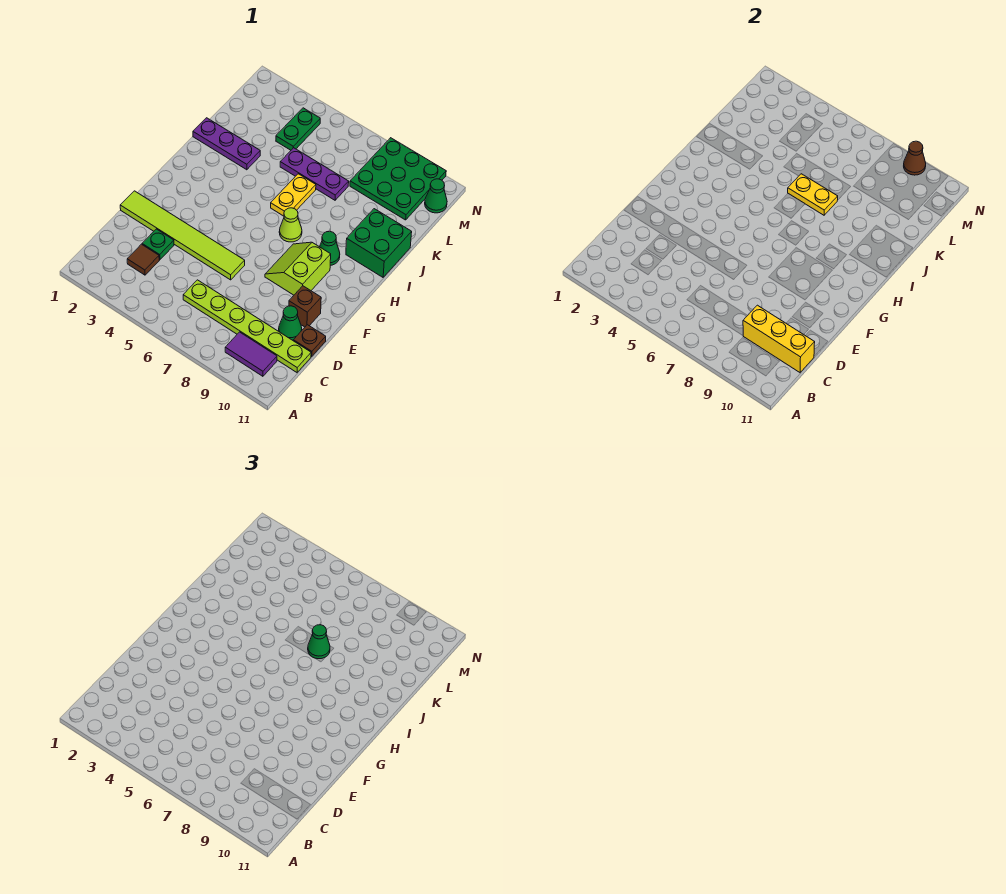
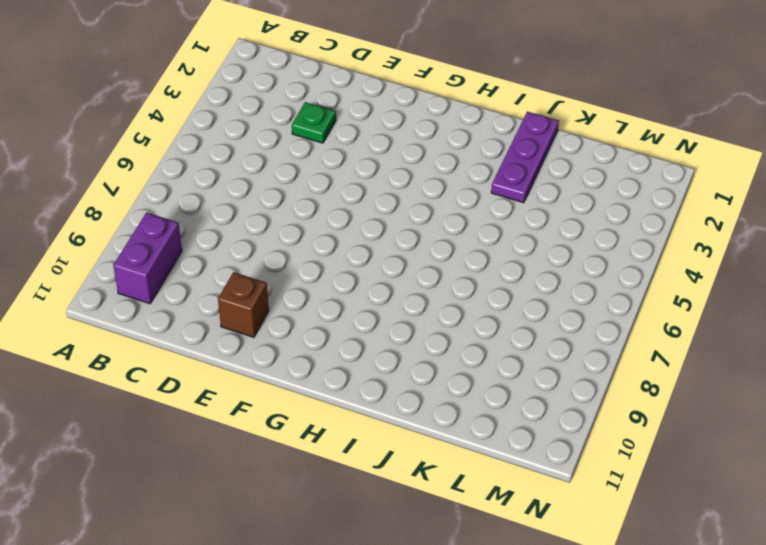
purple 1x2 brick [113,213,182,304] -> purple 1x2 tile [225,332,277,376]
none -> brown 1x1 tile [127,244,159,275]
none -> lime 1x6 plate [183,280,311,372]
none -> green 1x1 cone [279,306,302,340]

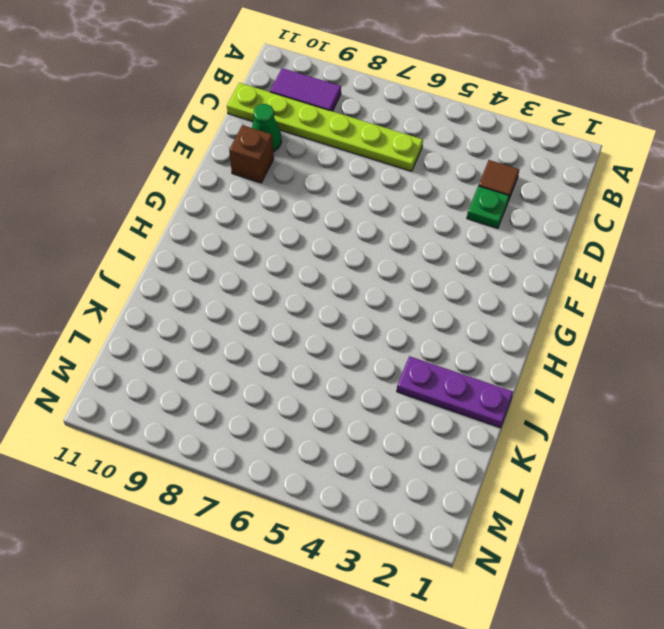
none -> brown 1x1 plate [293,325,326,356]
none -> lime 1x6 tile [120,191,245,280]
none -> lime 2x2 slope [265,242,331,295]

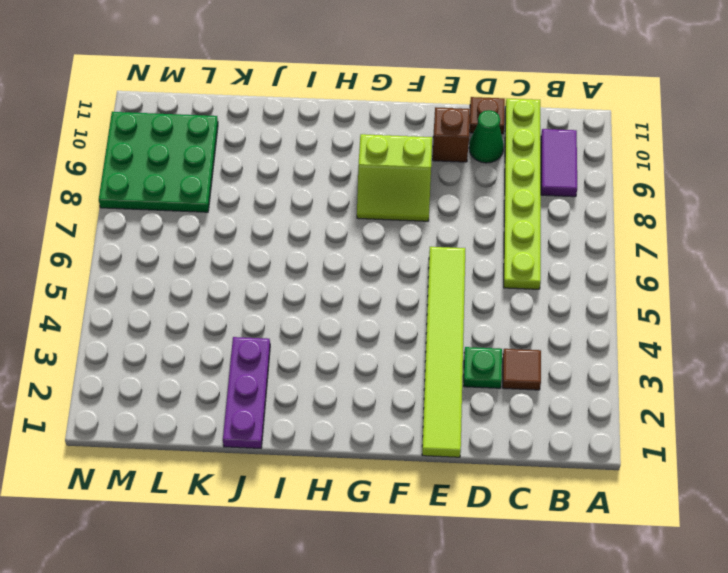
none -> lime 1x1 cone [279,208,302,242]
none -> green 1x1 cone [320,231,340,265]
none -> yellow 1x2 plate [271,174,316,216]

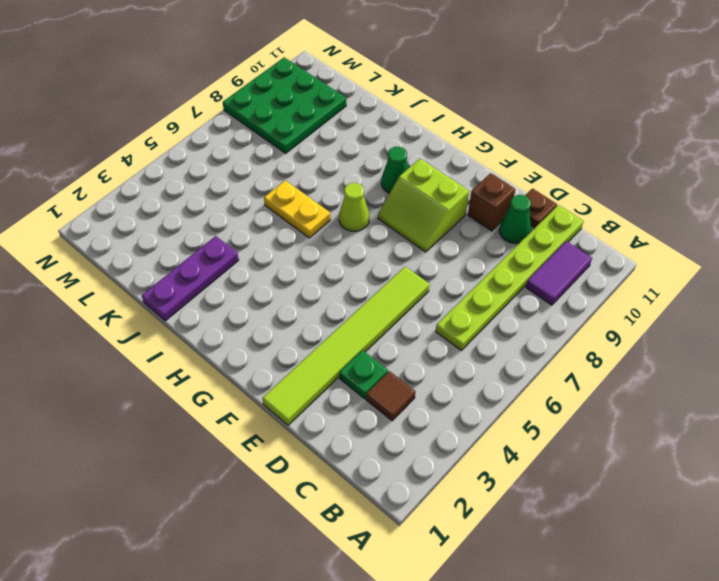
none -> green 2x2 brick [346,209,412,277]
none -> purple 1x3 plate [280,148,349,200]
none -> green 1x2 plate [276,108,320,150]

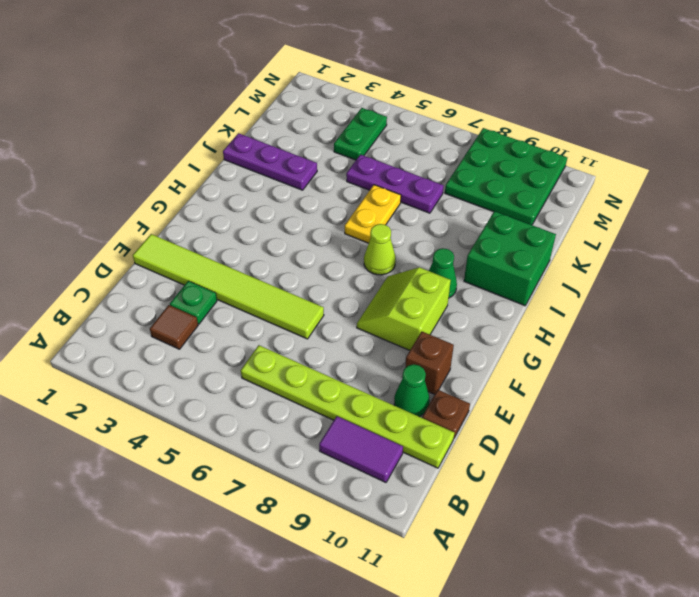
none -> green 1x1 cone [425,179,447,213]
none -> yellow 1x3 brick [743,305,815,372]
none -> yellow 1x2 plate [788,174,838,215]

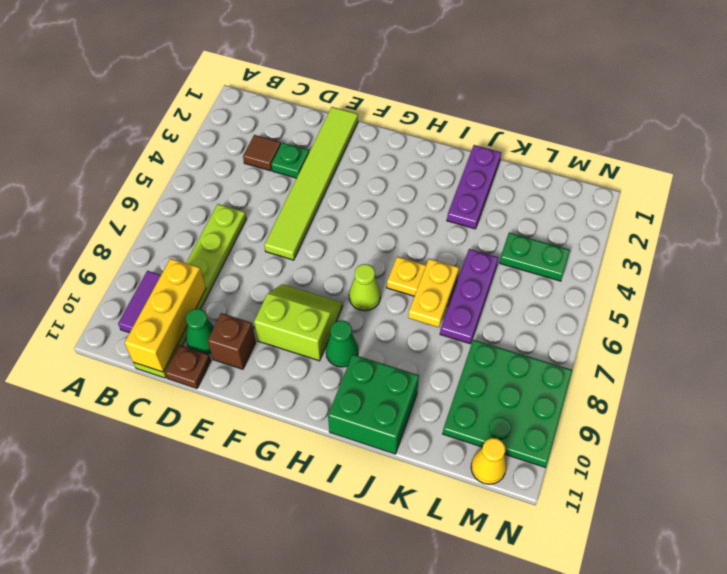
yellow 1x1 cone [471,438,507,484] -> green 1x1 cone [425,179,447,213]
none -> brown 1x1 cone [904,141,926,175]
none -> green 1x1 cone [308,625,330,659]

